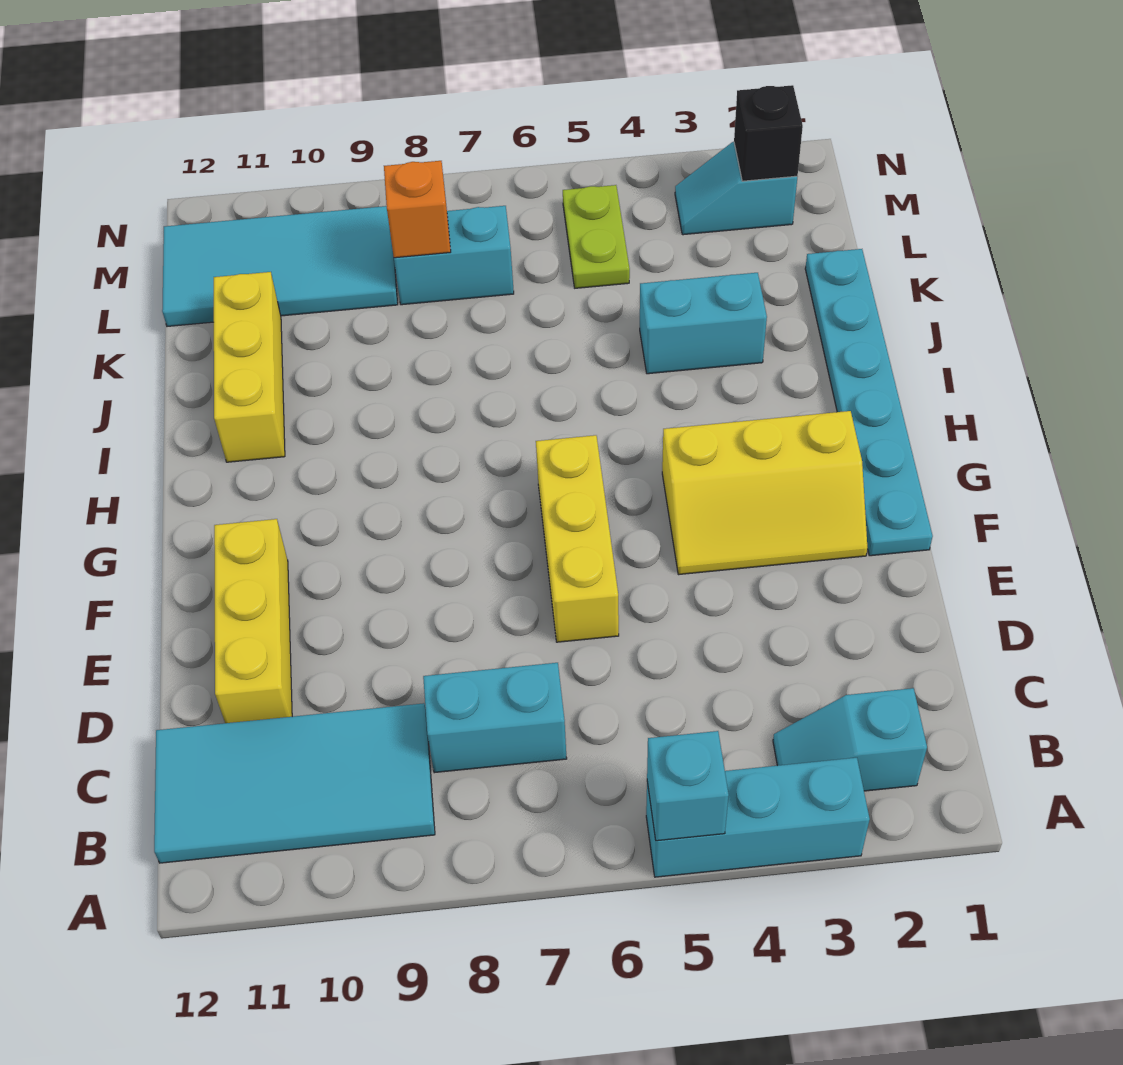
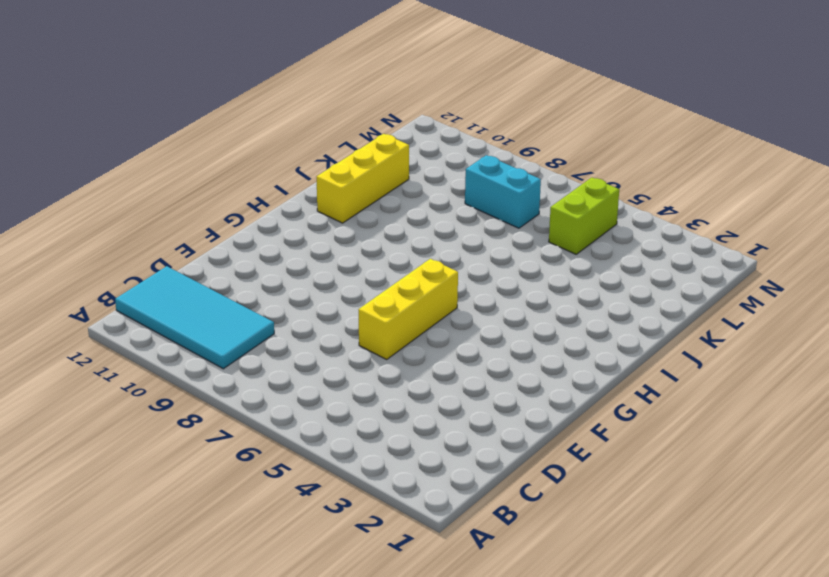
lime 1x2 brick [549,177,619,254] -> lime 1x2 plate [563,185,630,288]
none -> cyan 1x3 brick [646,758,870,877]
none -> cyan 1x2 slope [773,688,927,791]
none -> cyan 1x2 brick [423,663,567,773]

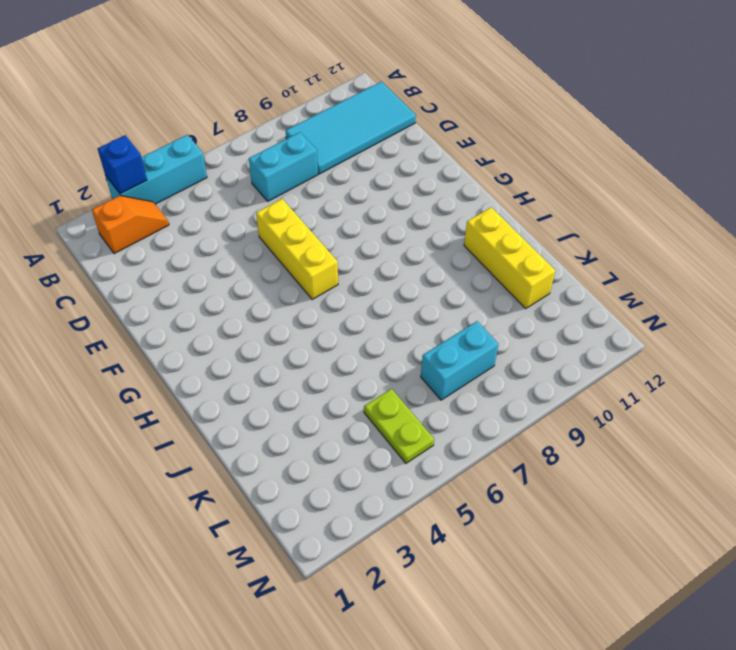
blue 1x1 brick [98,135,147,194] -> none
orange 1x2 slope [92,196,169,254] -> cyan 1x2 slope [773,688,927,791]
none -> yellow 1x3 brick [214,519,292,723]
none -> cyan 1x6 plate [805,249,933,556]
none -> yellow 2x3 slope [662,411,868,575]

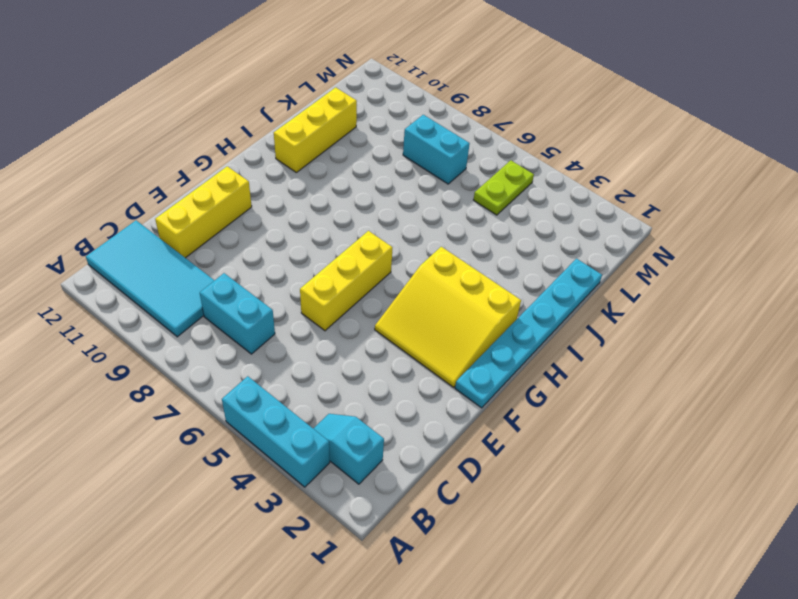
yellow 3x3 slope [375,247,521,387] -> yellow 2x3 slope [662,411,868,575]
none -> cyan 1x2 brick [640,273,767,374]
none -> cyan 2x4 tile [162,206,398,326]
none -> cyan 1x2 slope [675,142,797,235]

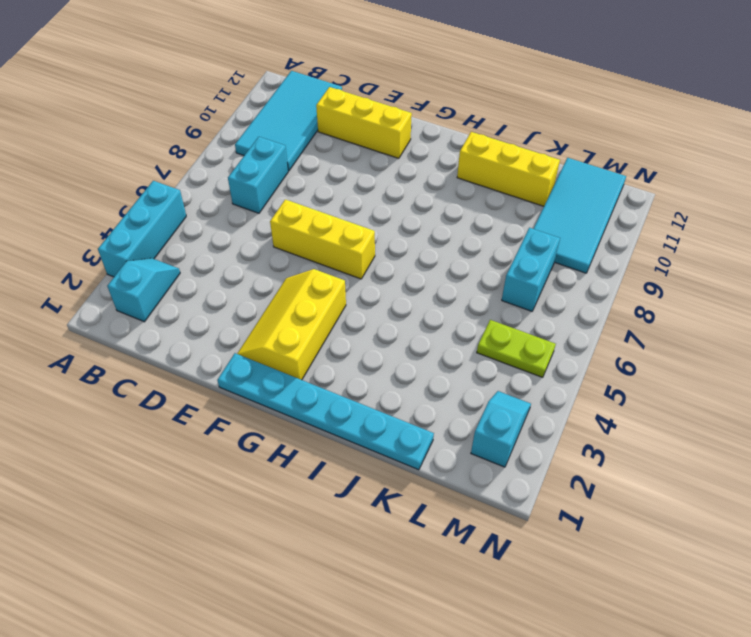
none -> cyan 1x2 brick [640,273,767,374]
none -> cyan 1x1 brick [647,731,729,841]
none -> orange 1x1 brick [384,161,451,258]

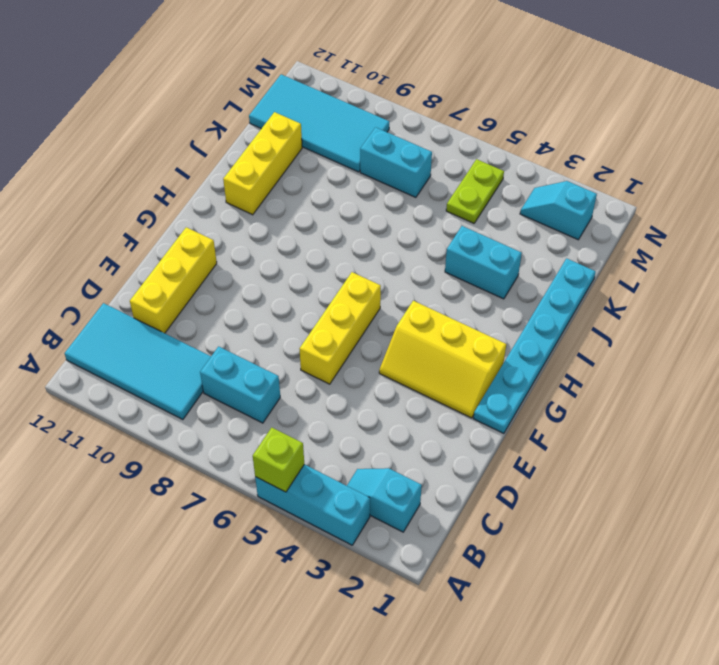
lime 1x1 brick [253,428,304,492] -> cyan 1x1 brick [647,731,729,841]
none -> orange 1x1 brick [384,161,451,258]
none -> black 1x1 brick [734,85,803,181]

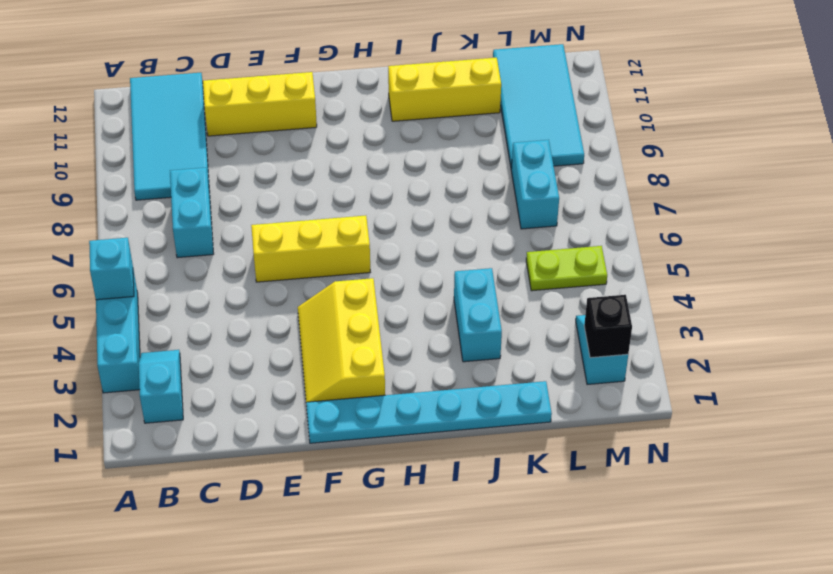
none -> orange 1x1 brick [384,161,451,258]

